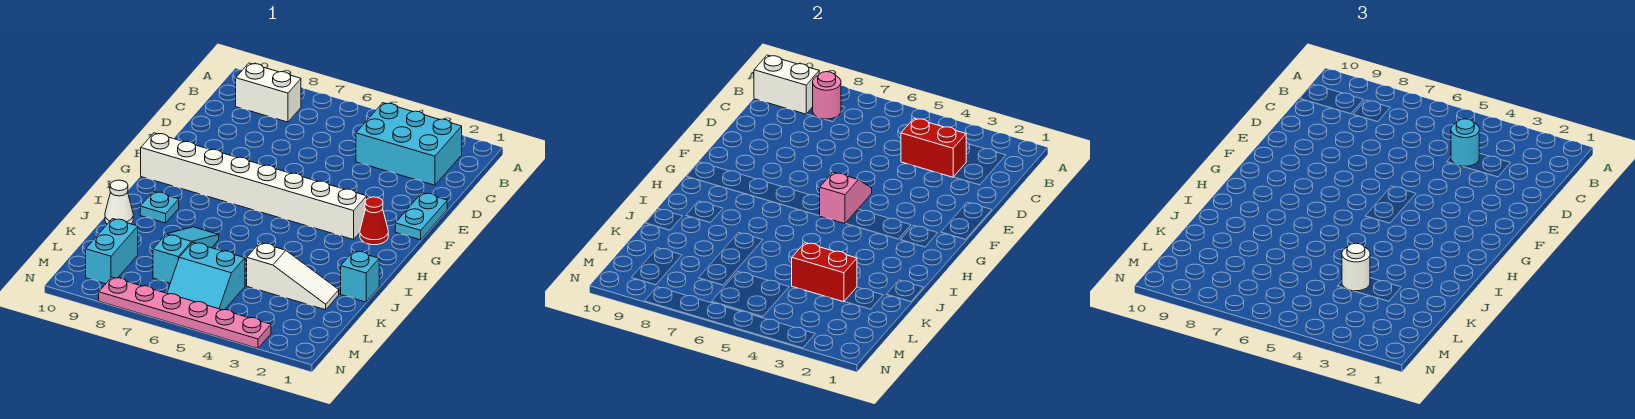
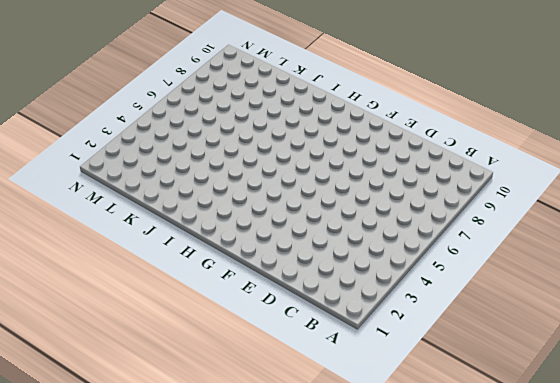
none -> cyan 2x3 brick [356,103,462,185]
none -> white 1x2 brick [236,63,301,122]
none -> cyan 1x2 plate [395,193,447,240]

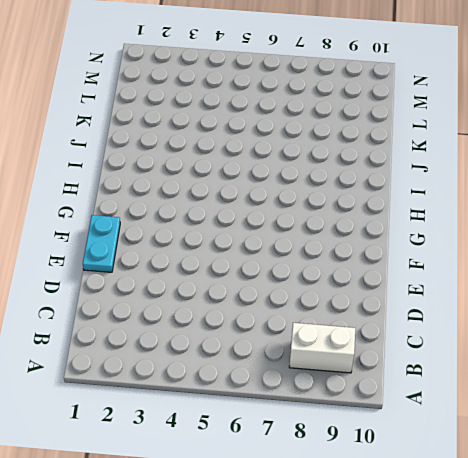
none -> cyan 2x3 brick [356,103,462,185]
none -> red 1x1 cone [360,197,388,245]
none -> white 1x8 brick [141,133,367,240]

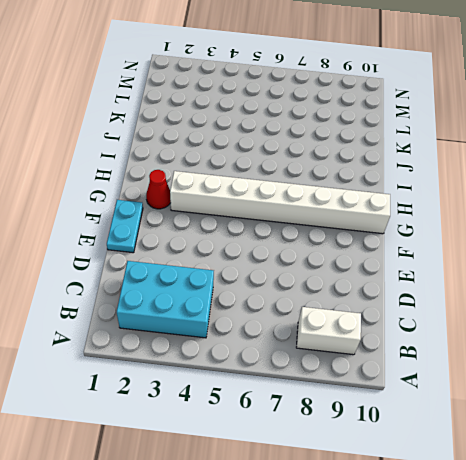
none -> cyan 1x1 plate [140,191,179,223]
none -> cyan 1x1 brick [341,251,379,302]
none -> cyan 1x3 slope [153,227,219,283]

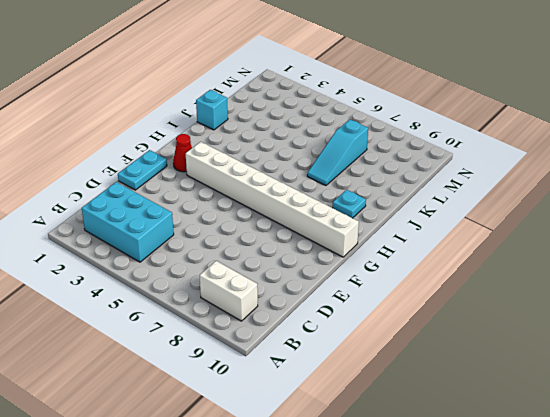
none -> white 1x1 cone [105,180,133,224]
none -> white 1x3 slope [247,243,339,310]
none -> cyan 2x2 slope [167,242,245,310]

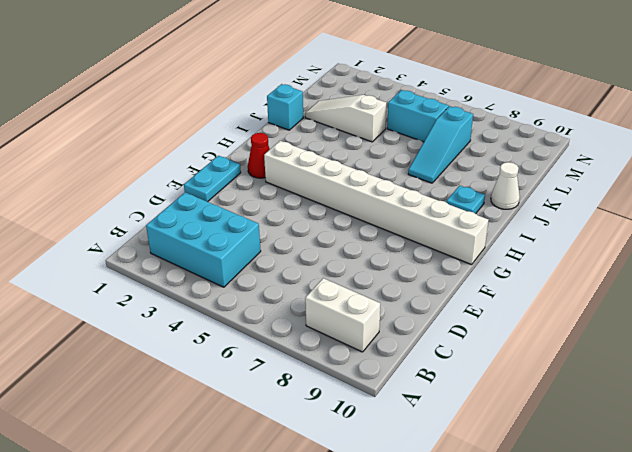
none -> cyan 1x2 brick [86,219,138,284]
none -> pink 1x6 plate [99,277,271,348]
none -> pink 1x1 round brick [813,72,841,119]

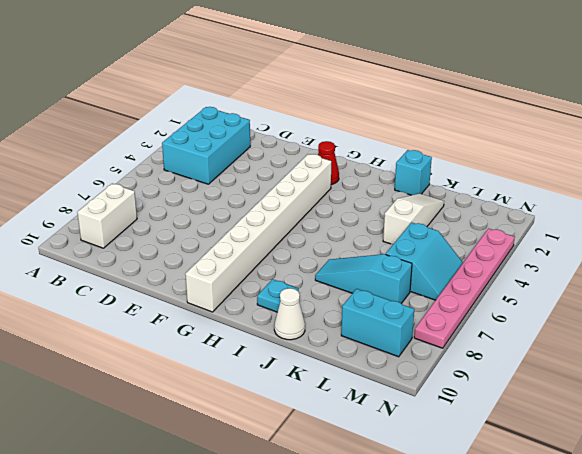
none -> cyan 1x2 plate [395,193,447,240]
none -> pink 1x1 round brick [813,72,841,119]
none -> white 1x2 brick [754,55,819,114]

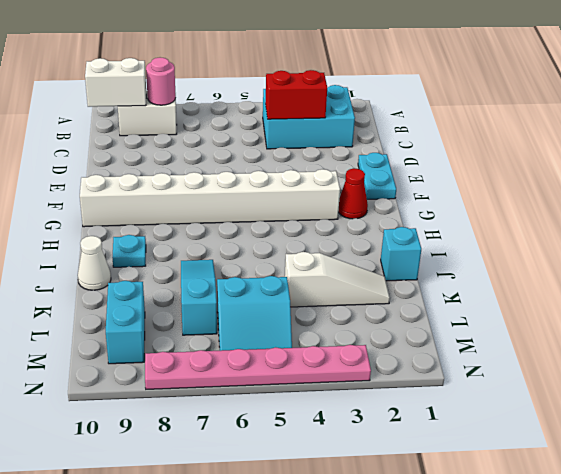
none -> pink 1x2 slope [820,172,872,224]
none -> red 1x2 brick [792,243,857,302]
none -> cyan 1x1 round brick [1451,119,1479,166]

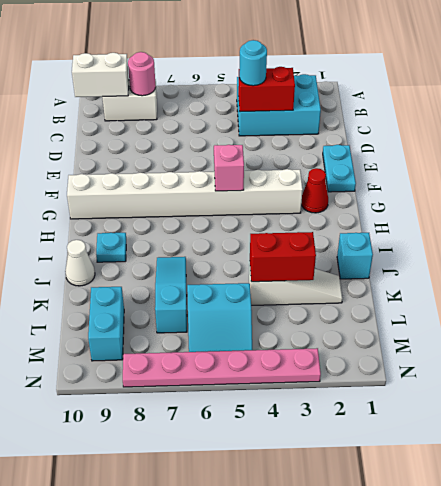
none -> white 1x1 round brick [1342,243,1370,291]

